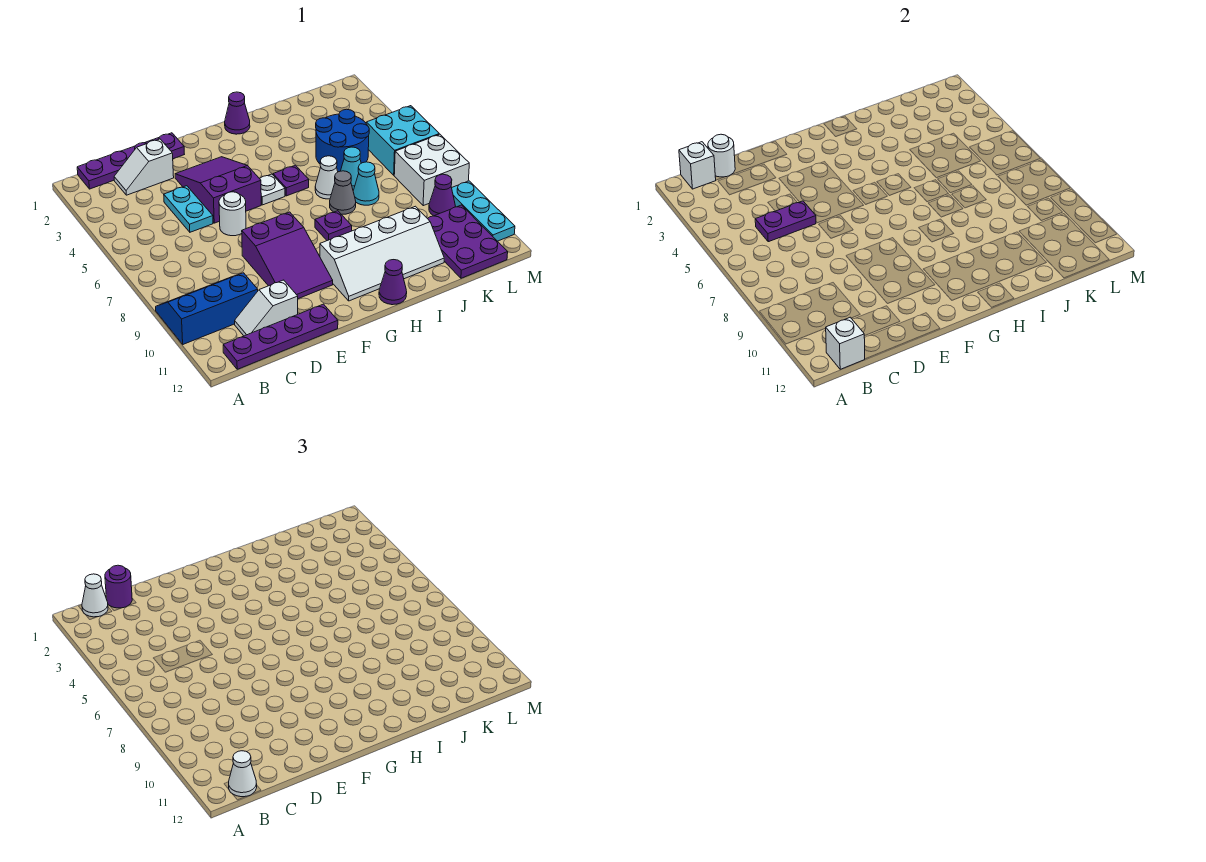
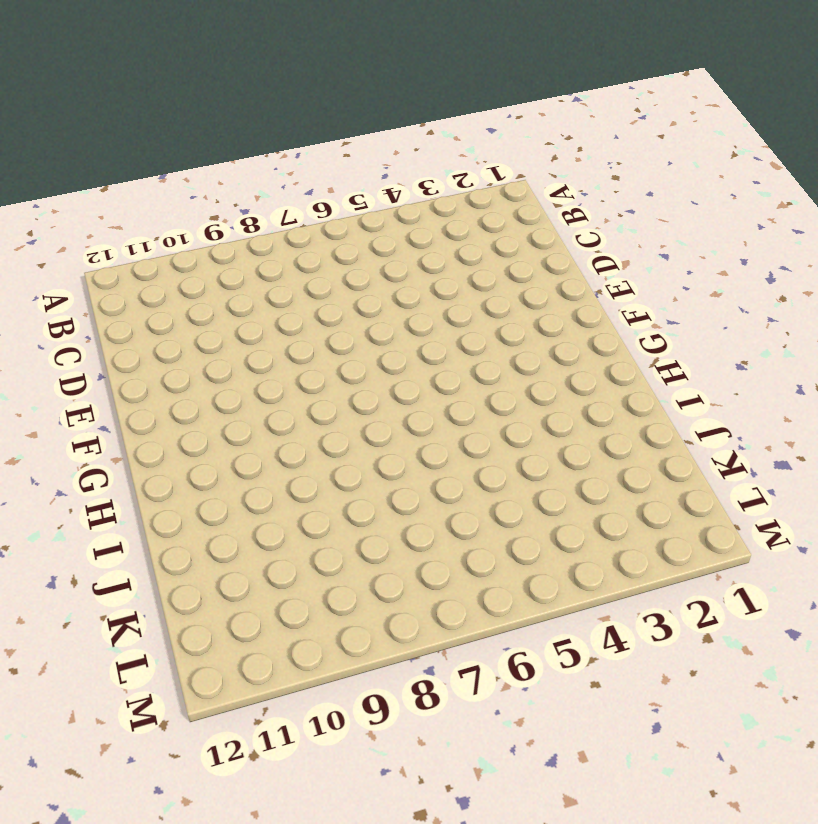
none -> blue 2x3 slope [156,273,258,344]
none -> purple 1x4 plate [77,133,184,189]
none -> purple 1x4 plate [223,304,338,369]
none -> white 1x2 slope [114,139,174,195]

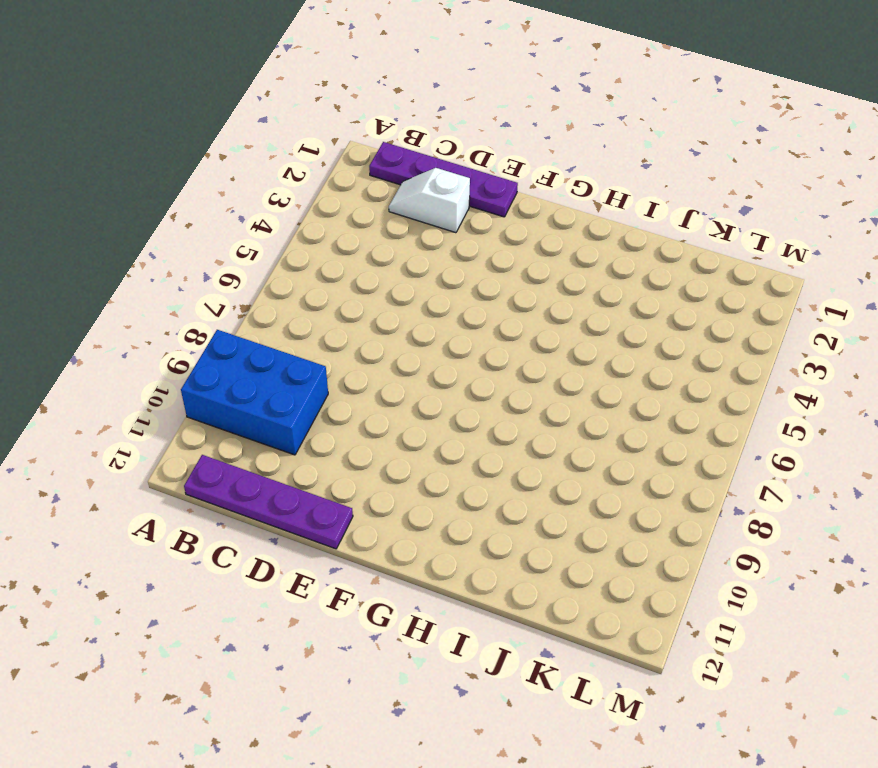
blue 2x3 brick [181,330,328,455] -> blue 2x3 slope [156,273,258,344]
none -> white 1x2 slope [235,280,298,336]
none -> cyan 1x2 plate [164,186,213,232]
none -> purple 2x3 slope [175,157,261,223]
none -> white 1x1 round brick [219,192,246,236]

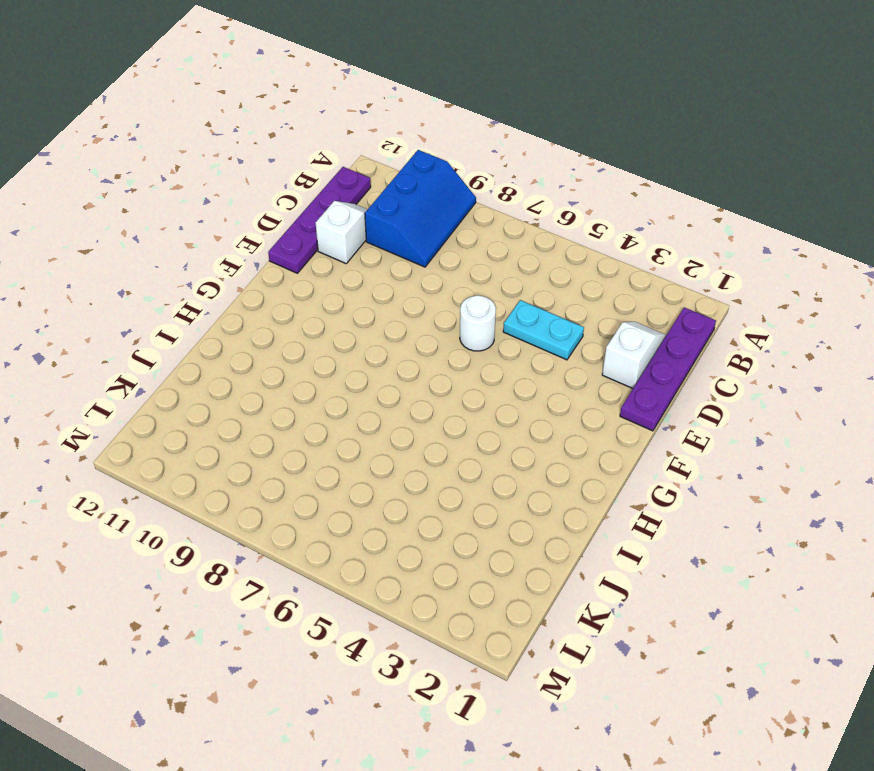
none -> purple 2x3 slope [175,157,261,223]
none -> purple 2x3 slope [242,212,333,299]
none -> white 1x1 plate [260,174,285,205]
none -> white 2x4 slope [320,206,444,301]

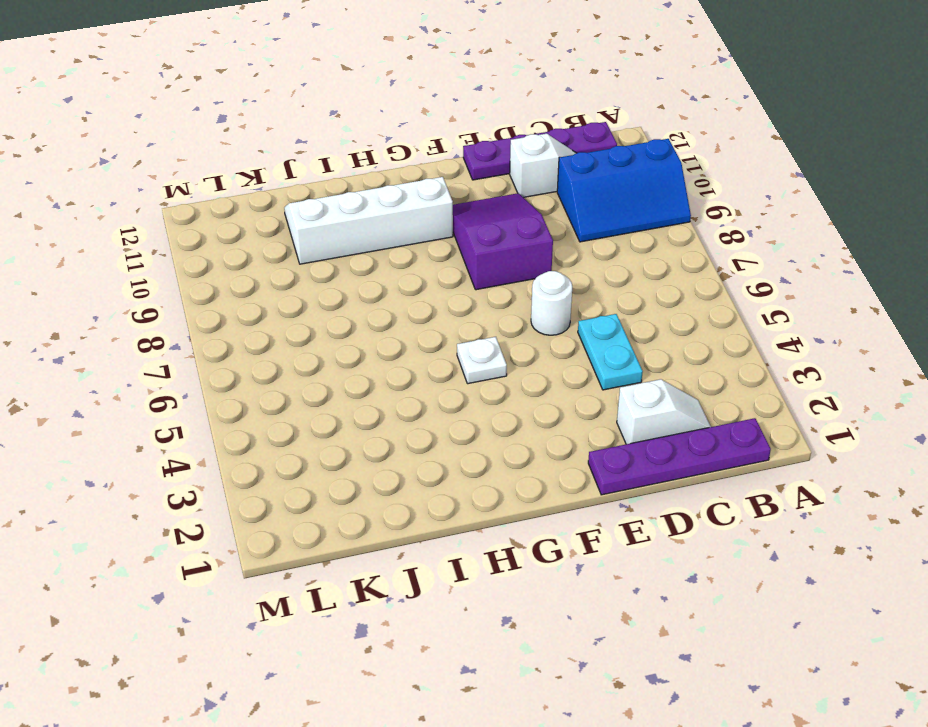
none -> purple 2x3 slope [175,157,261,223]
none -> purple 1x1 cone [225,92,250,134]
none -> purple 1x1 plate [273,165,309,196]
none -> purple 1x1 plate [315,211,352,241]

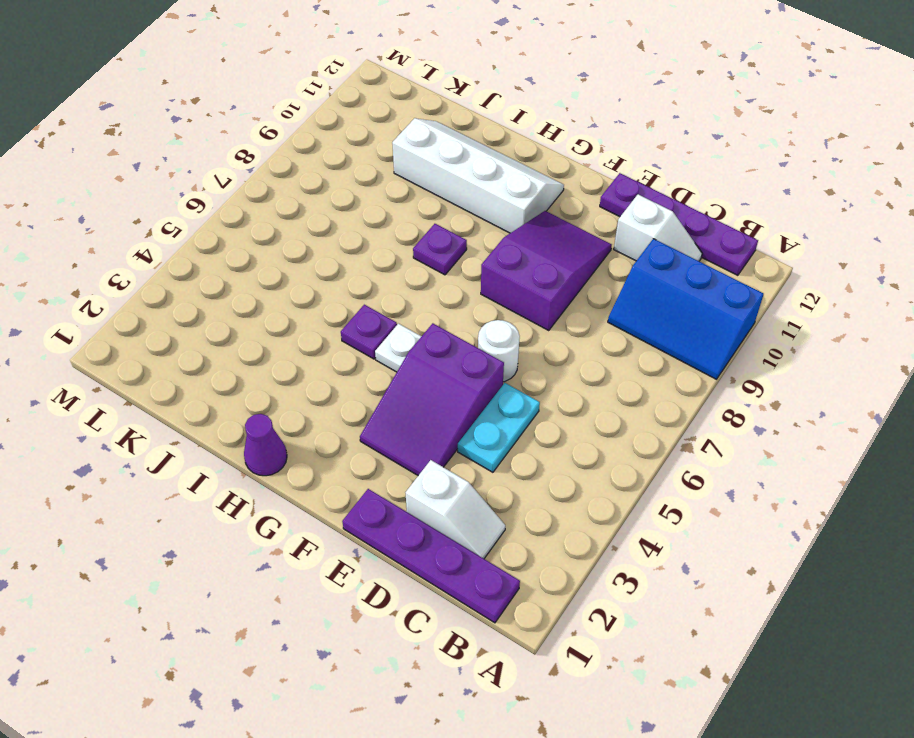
none -> purple 1x1 cone [379,260,407,305]
none -> white 1x1 cone [315,156,338,199]
none -> grey 1x1 cone [330,171,356,214]
none -> blue 2x2 round brick [316,109,369,172]

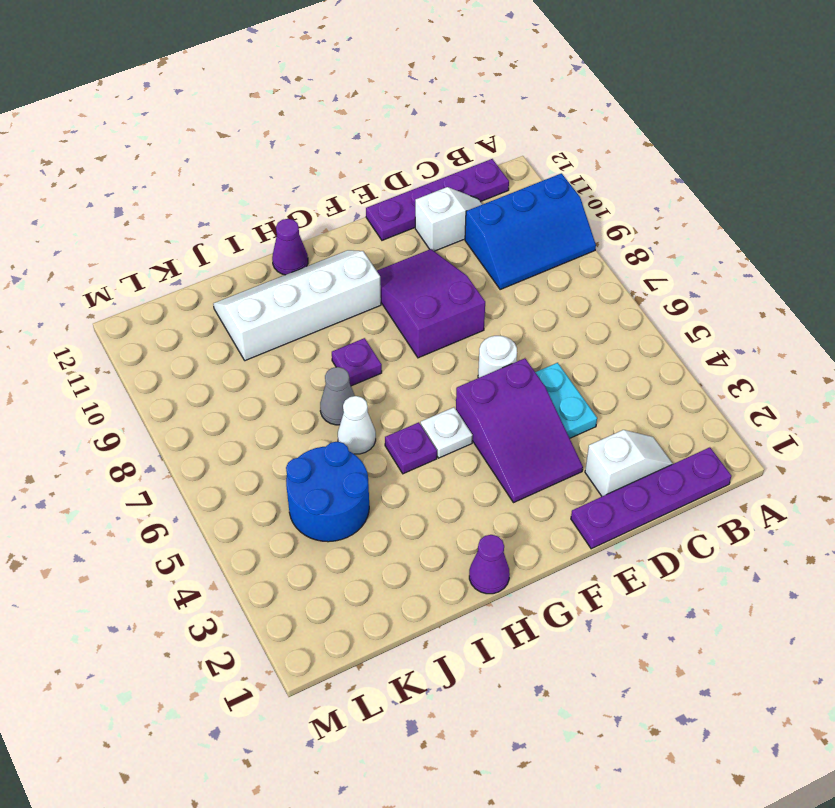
none -> cyan 1x1 cone [341,147,361,190]
none -> cyan 1x1 cone [353,162,379,205]
none -> purple 2x3 plate [427,205,508,278]
none -> cyan 2x2 brick [366,106,439,175]

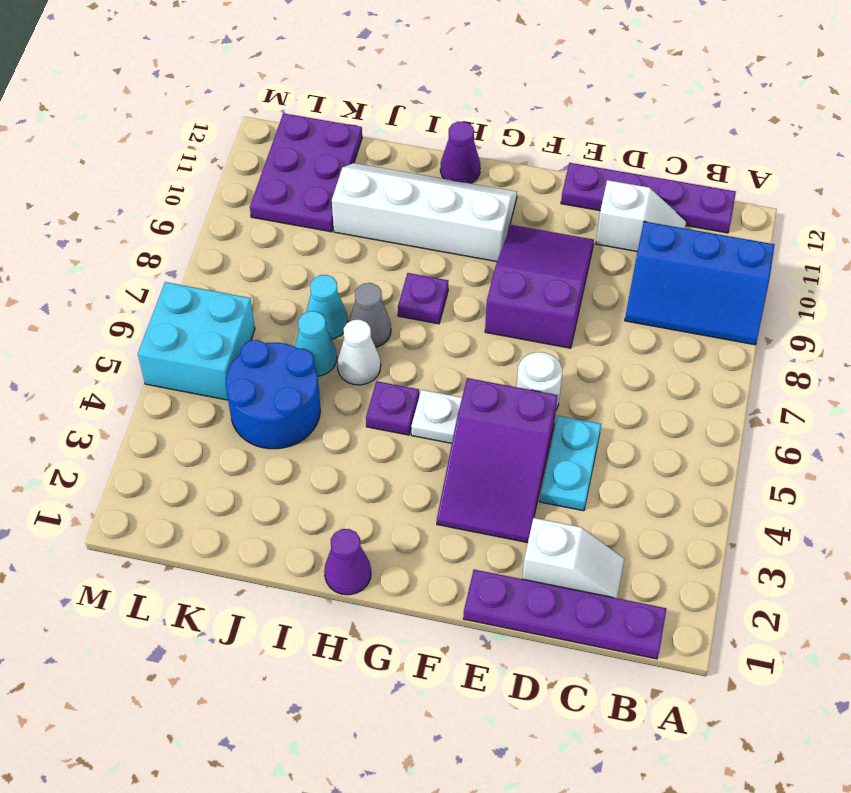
none -> white 2x2 brick [394,134,469,206]
none -> purple 1x1 cone [429,174,455,216]
none -> cyan 1x3 plate [452,181,515,241]
none -> white 1x1 brick [679,142,716,189]

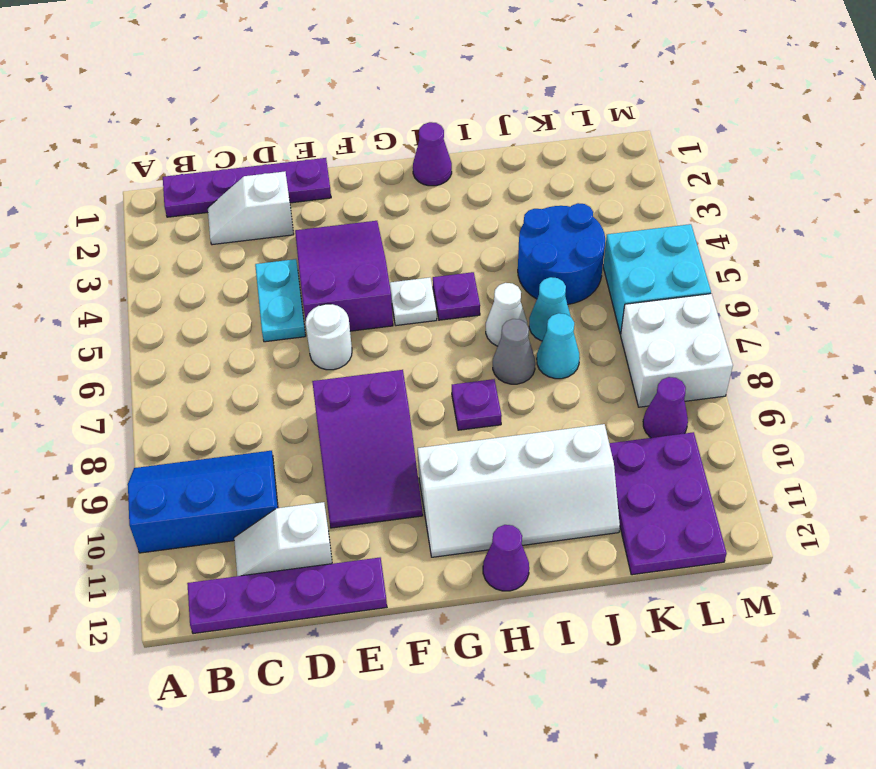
none -> cyan 1x3 plate [452,181,515,241]
none -> white 1x1 brick [679,142,716,189]
none -> white 1x1 brick [826,317,865,369]
none -> white 1x1 round brick [708,134,735,177]

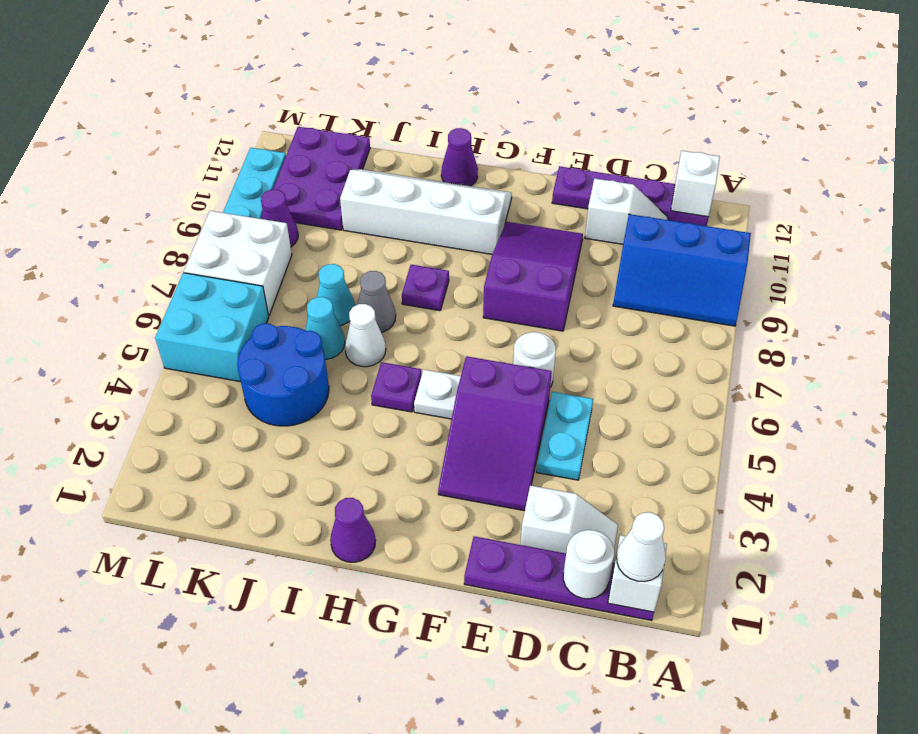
none -> purple 1x2 plate [755,201,816,242]
none -> white 1x1 cone [229,751,257,797]
none -> purple 1x1 round brick [105,565,132,608]

